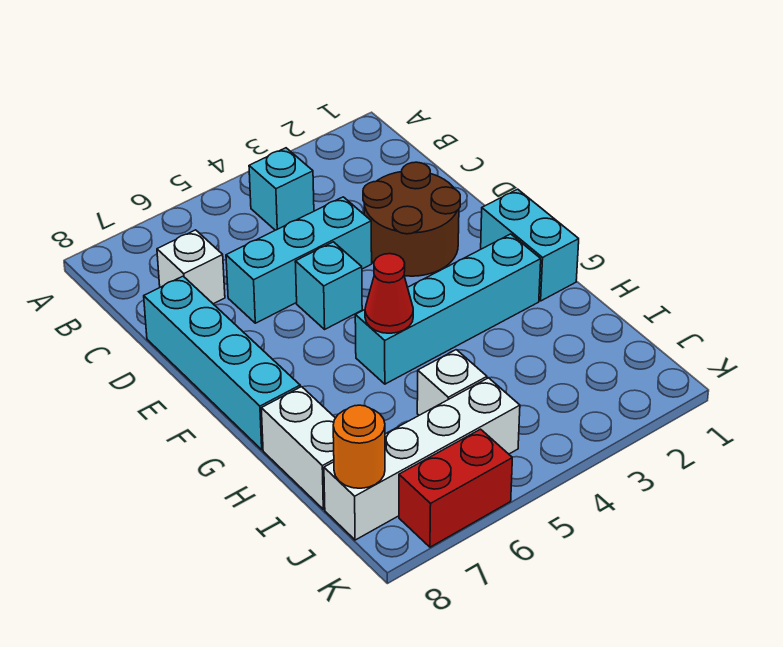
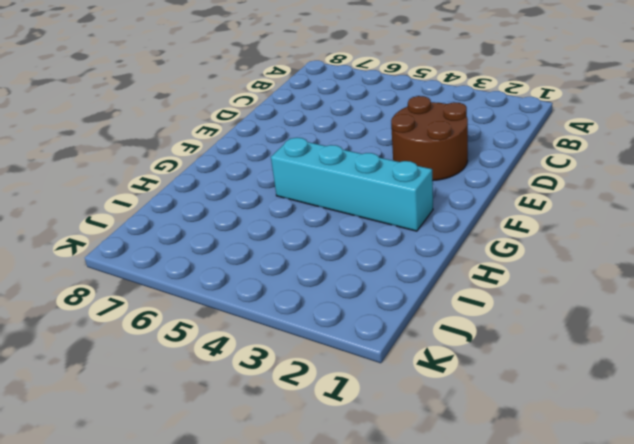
none -> cyan 1x1 brick [249,148,314,230]
none -> white 1x1 brick [157,230,225,304]
none -> cyan 1x3 brick [226,197,372,323]

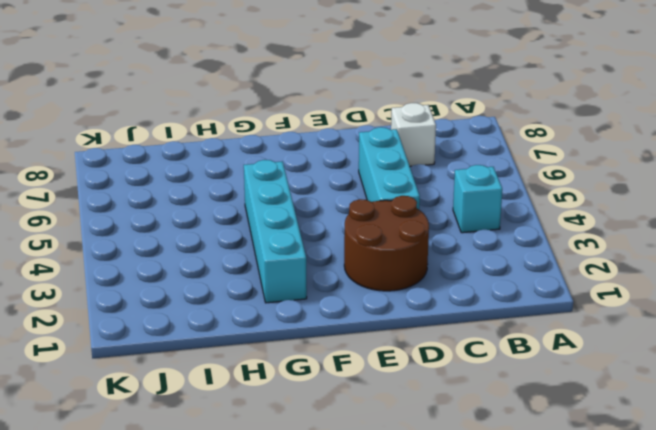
none -> cyan 1x4 brick [144,276,300,450]
none -> cyan 1x1 brick [295,242,362,329]
none -> cyan 1x2 brick [481,189,579,301]

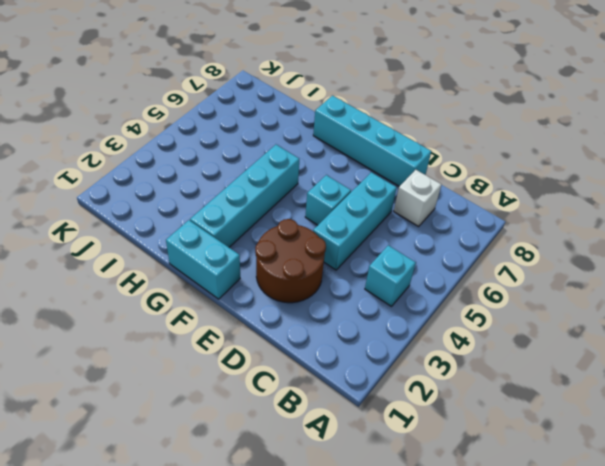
none -> white 1x2 brick [261,387,335,509]
none -> white 1x1 brick [417,350,487,415]
none -> white 1x4 brick [324,378,520,540]

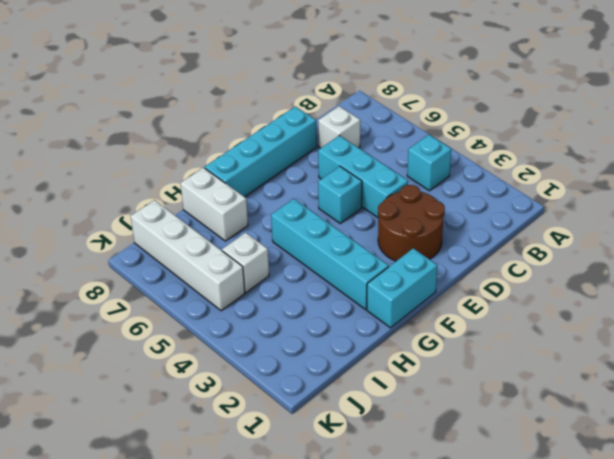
white 1x2 brick [180,168,248,241] -> white 1x2 brick turned to [261,387,335,509]
none -> red 1x2 brick [399,429,512,547]
none -> red 1x1 cone [365,254,413,333]
none -> orange 1x1 round brick [333,405,385,488]

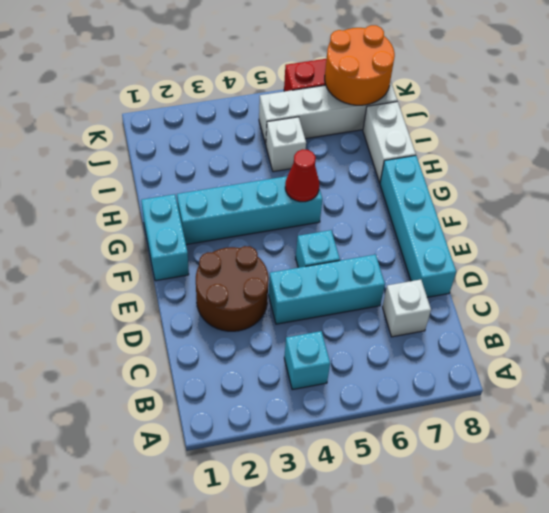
orange 2x2 round brick [325,25,395,105] -> orange 1x1 round brick [333,405,385,488]

